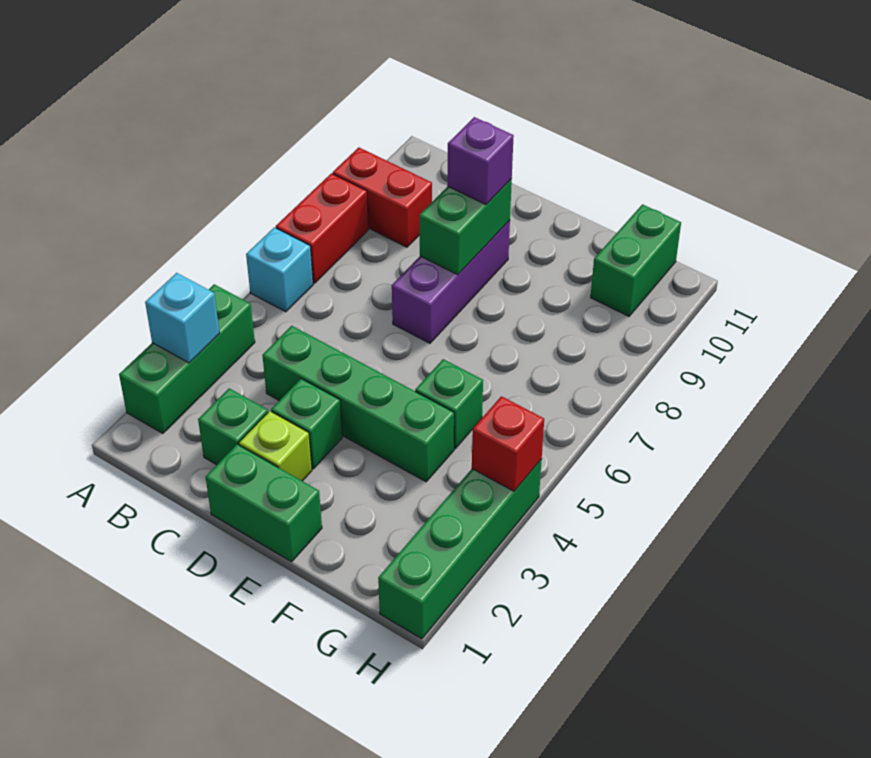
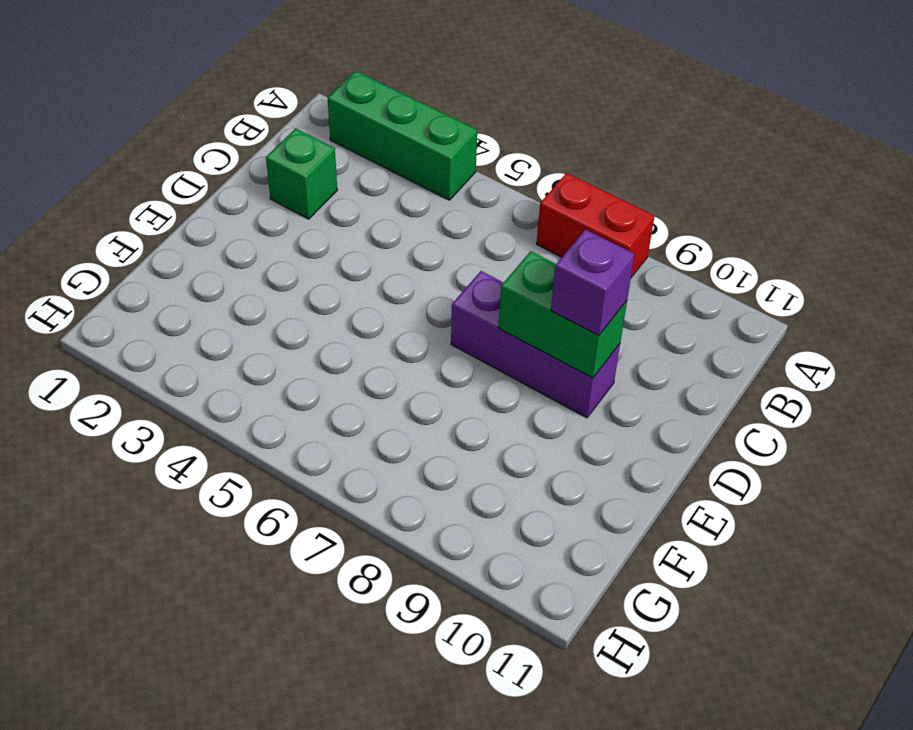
none -> cyan 1x1 brick [246,227,313,312]
none -> red 1x2 brick [333,148,432,247]
none -> green 1x4 brick [262,326,454,482]

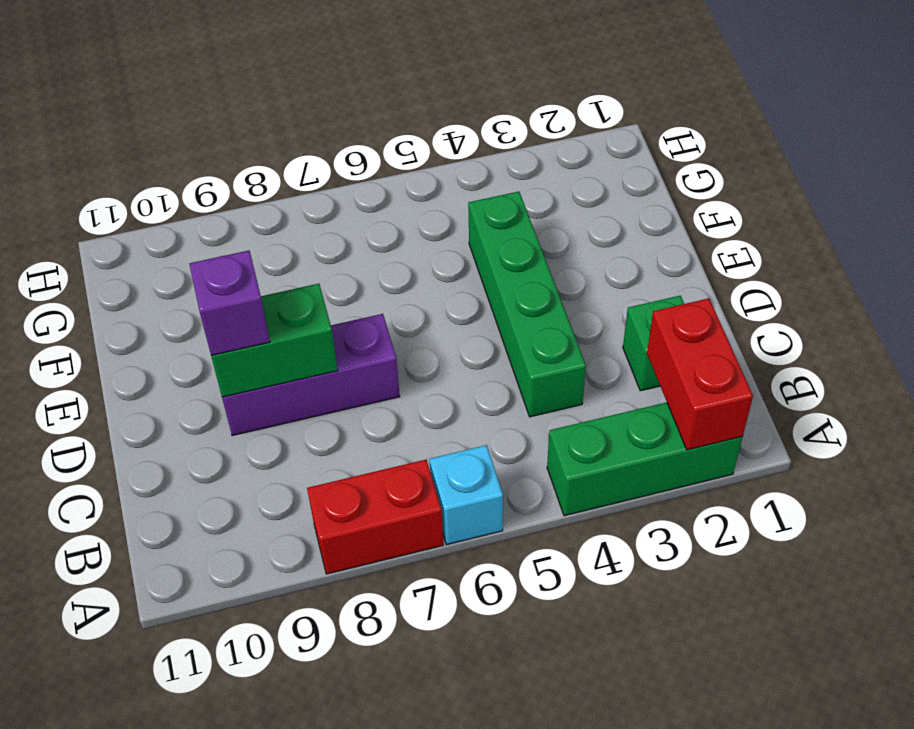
red 1x2 brick [647,298,753,450] -> red 1x2 brick moved to [333,148,432,247]
none -> green 1x2 brick [206,444,322,562]
none -> lime 1x1 brick [239,411,312,481]
none -> green 1x1 brick [271,379,342,469]

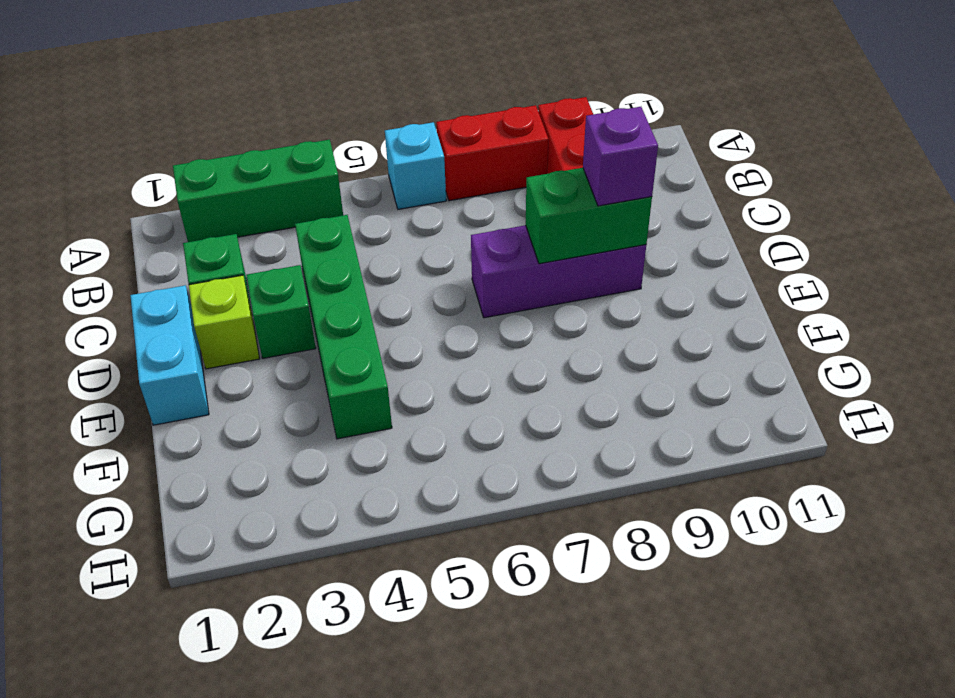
cyan 1x2 brick [130,285,209,425] -> green 1x2 brick [206,444,322,562]
none -> green 1x1 brick [415,359,483,449]
none -> green 1x2 brick [591,204,681,316]
none -> green 1x4 brick [378,459,542,639]

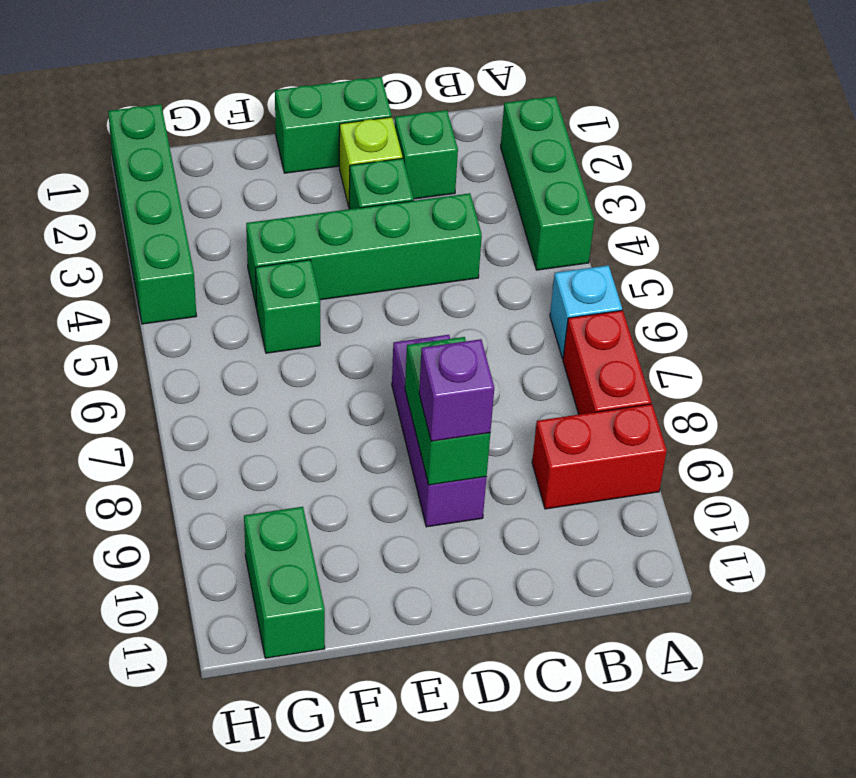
none -> cyan 1x1 brick [145,273,220,363]
none -> red 1x1 brick [472,396,544,491]

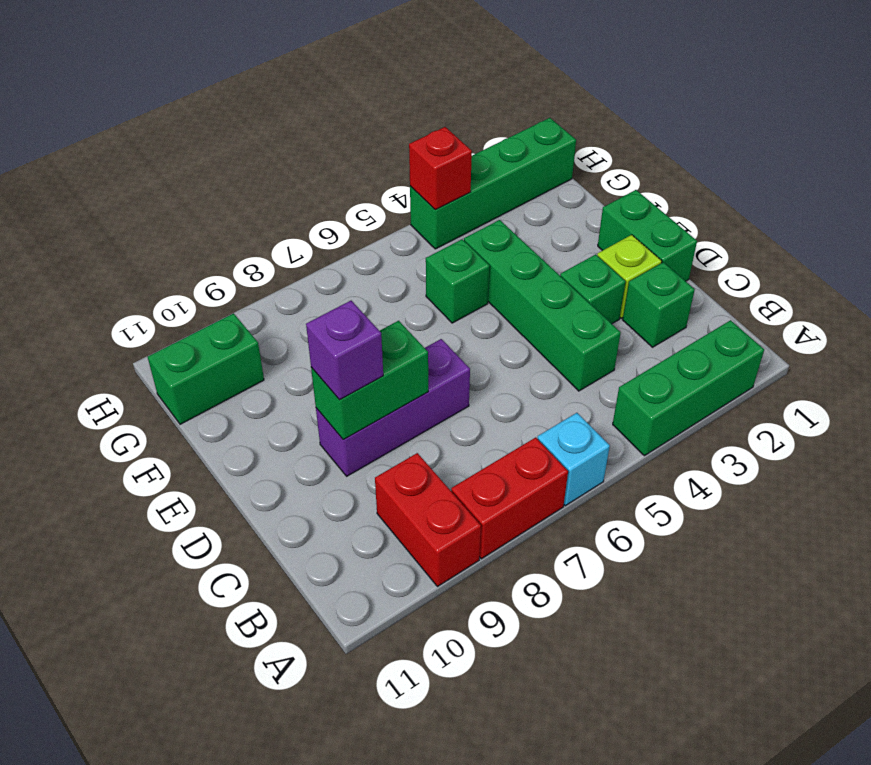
none -> cyan 1x1 brick [145,273,220,363]

